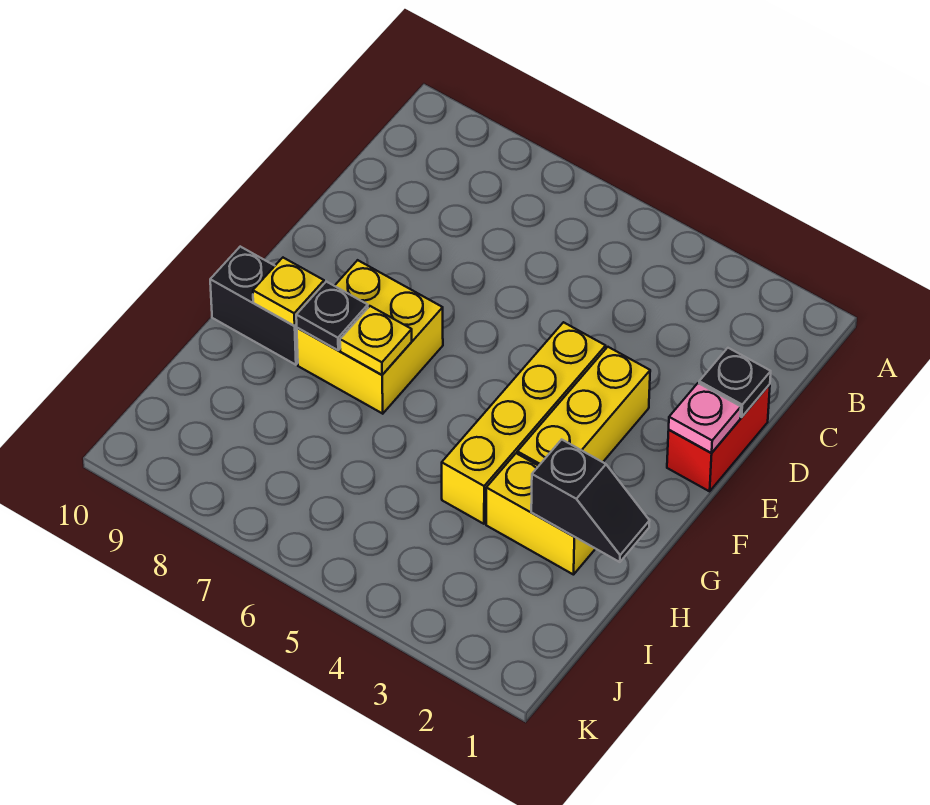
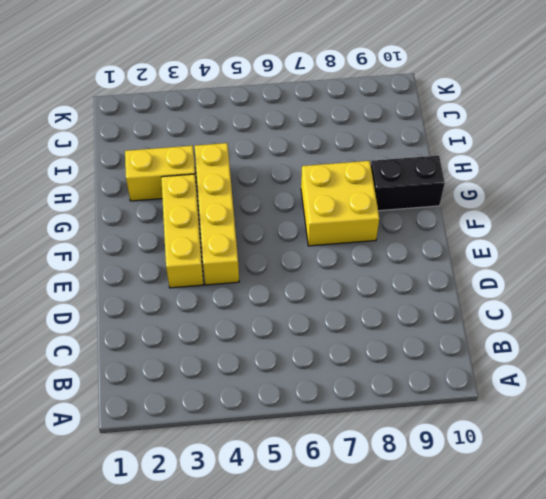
none -> red 1x2 brick [667,384,770,491]
none -> black 1x1 plate [699,348,771,417]
none -> pink 1x1 plate [669,383,741,453]

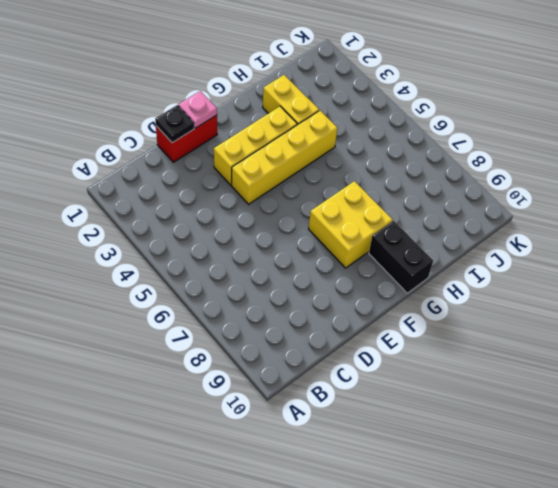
none -> yellow 1x1 plate [340,306,412,375]
none -> black 1x1 plate [296,282,368,350]
none -> yellow 1x1 plate [253,258,324,326]

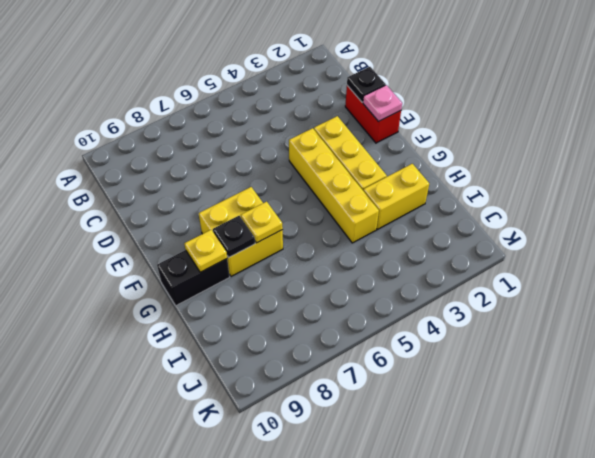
none -> black 1x2 slope [531,440,650,562]

